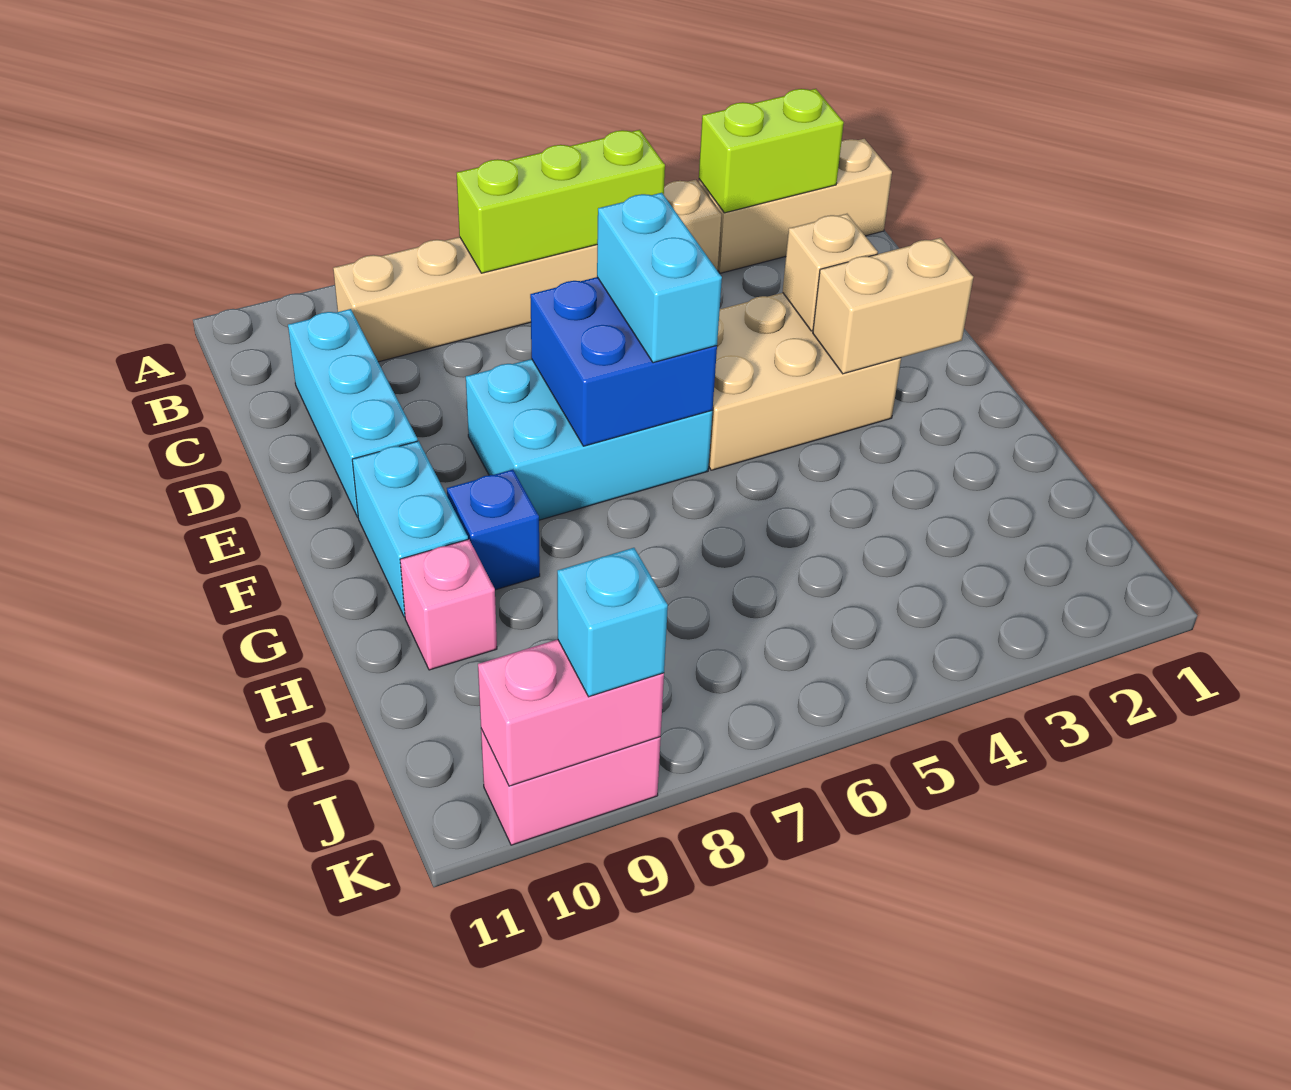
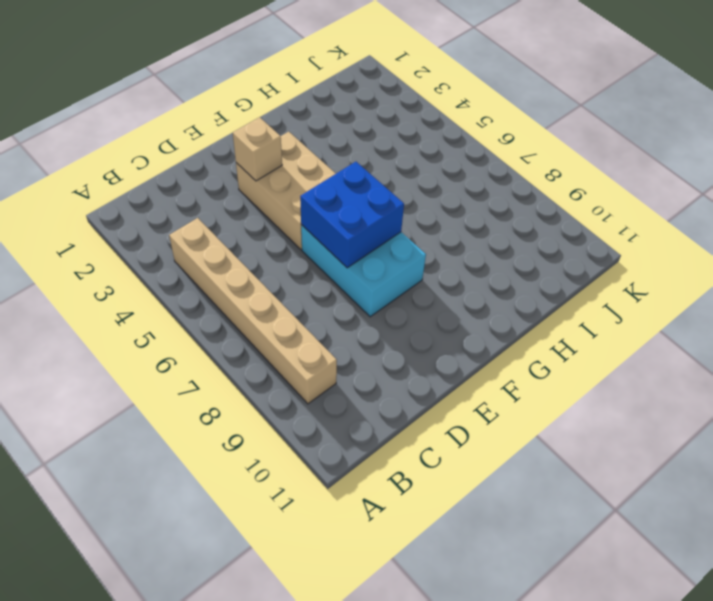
none -> tan 1x3 brick [698,139,892,273]
none -> cyan 1x3 brick [288,309,418,517]
none -> cyan 1x2 brick [352,441,468,617]

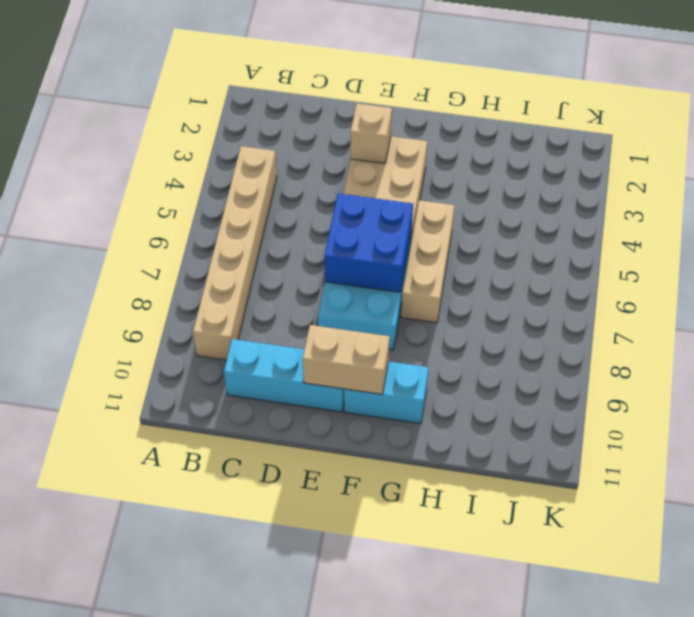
tan 1x2 brick [303,325,390,394] -> tan 1x2 brick turned to [813,238,973,374]
tan 1x3 brick [401,200,455,323] -> tan 1x3 brick moved to [698,139,892,273]
none -> blue 1x1 brick [447,470,540,590]
none -> pink 1x1 brick [400,539,497,670]
none -> pink 1x2 brick [481,729,661,845]

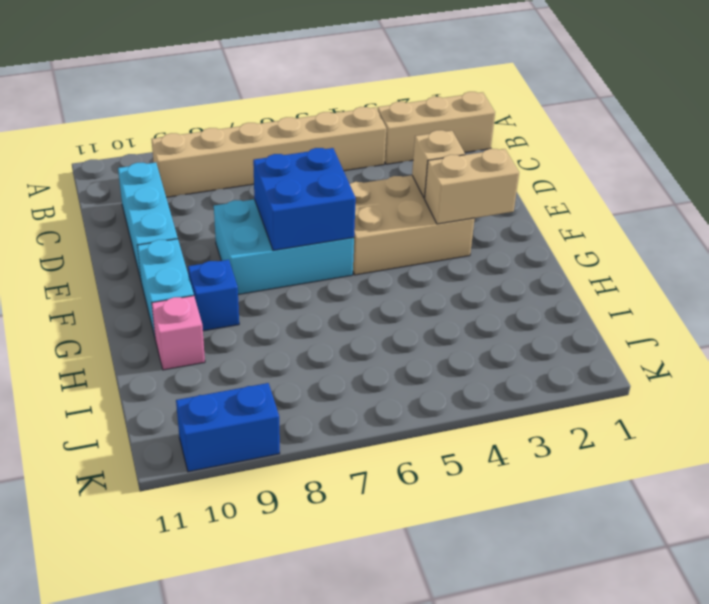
blue 1x2 brick [176,383,280,472] -> pink 1x2 brick [481,729,661,845]
none -> lime 1x2 brick [699,89,844,213]
none -> lime 1x3 brick [457,130,665,273]
none -> pink 1x2 brick [478,639,664,786]

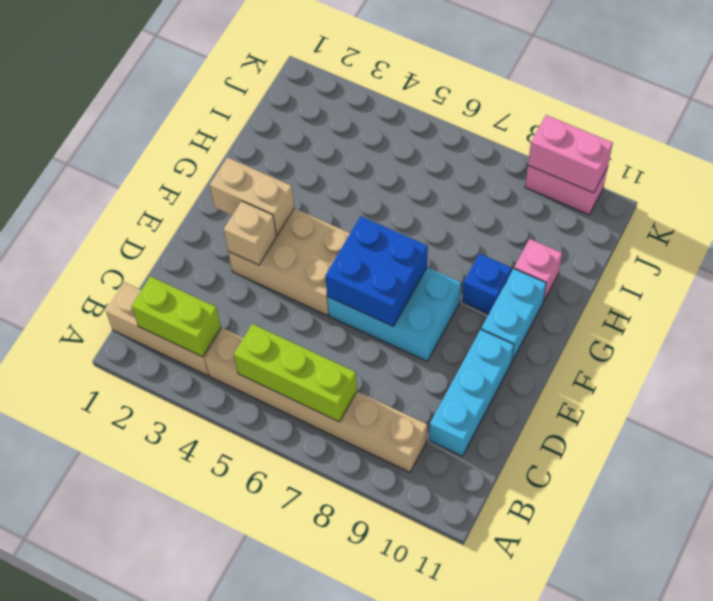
none -> cyan 1x2 brick [597,193,722,363]
none -> cyan 1x1 brick [557,548,668,697]

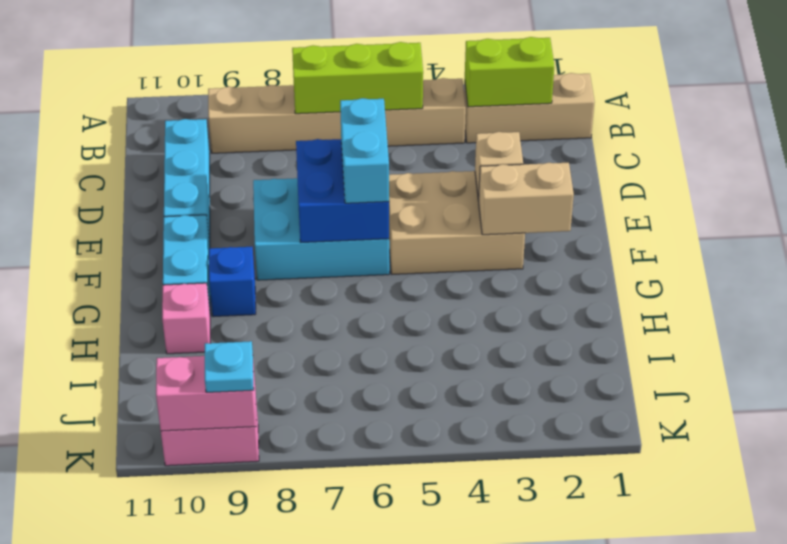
cyan 1x1 plate [205,341,254,392] -> cyan 1x1 brick [557,548,668,697]

